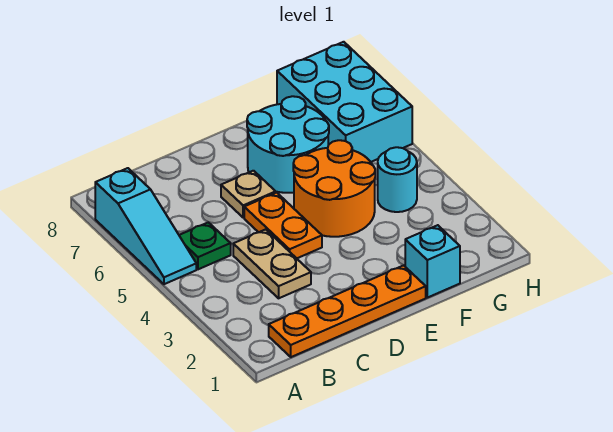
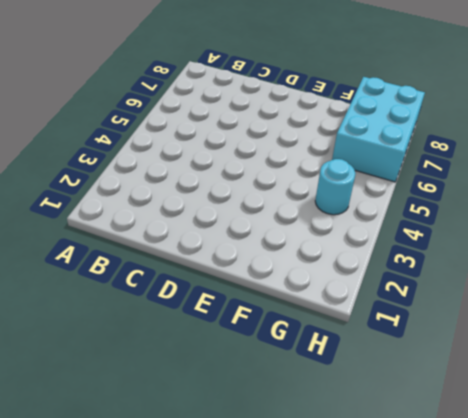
none -> cyan 1x3 slope [95,168,196,284]
none -> orange 1x4 plate [269,265,426,357]

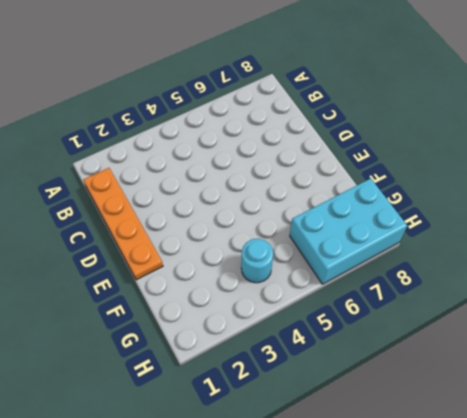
none -> cyan 1x3 slope [95,168,196,284]
none -> green 1x1 plate [179,222,231,269]

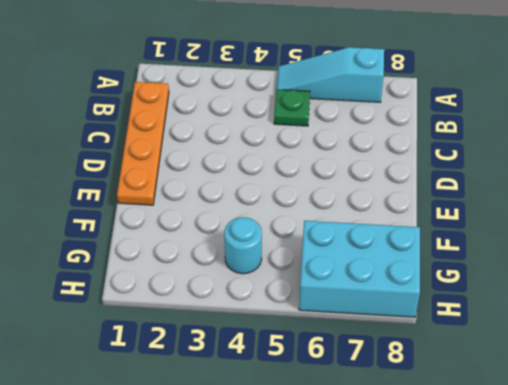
none -> tan 1x2 plate [233,229,311,298]
none -> orange 1x2 plate [244,193,322,258]

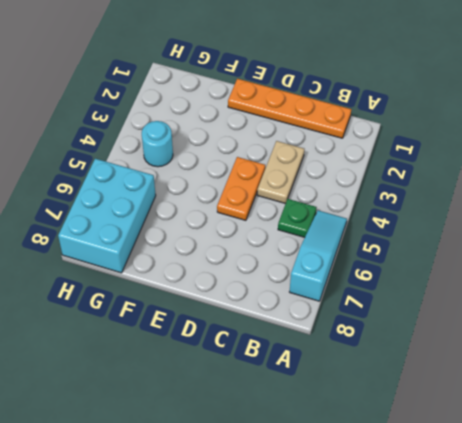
none -> tan 1x1 plate [221,171,276,218]
none -> orange 2x2 round brick [293,140,375,237]

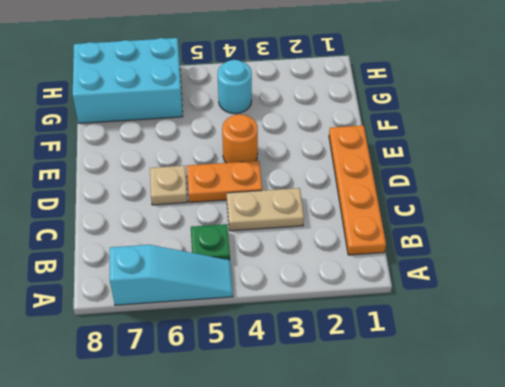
orange 1x1 round brick [222,114,258,163] -> orange 2x2 round brick [293,140,375,237]
none -> cyan 2x2 round brick [247,96,329,193]
none -> cyan 1x1 brick [405,225,460,298]

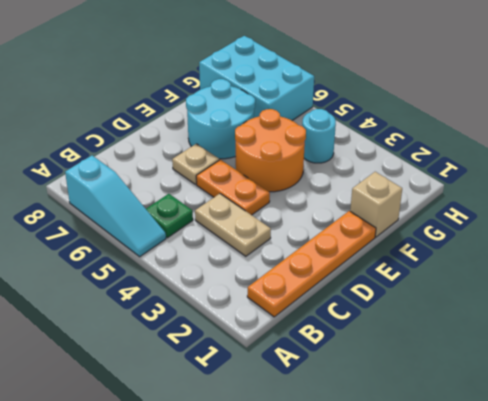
tan 1x1 brick [350,172,402,237] -> cyan 1x1 brick [405,225,460,298]

